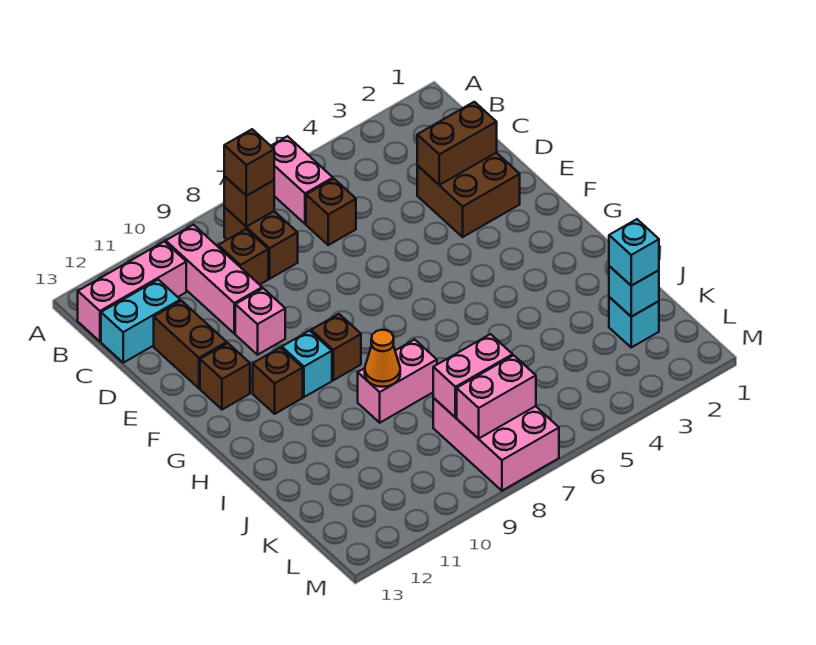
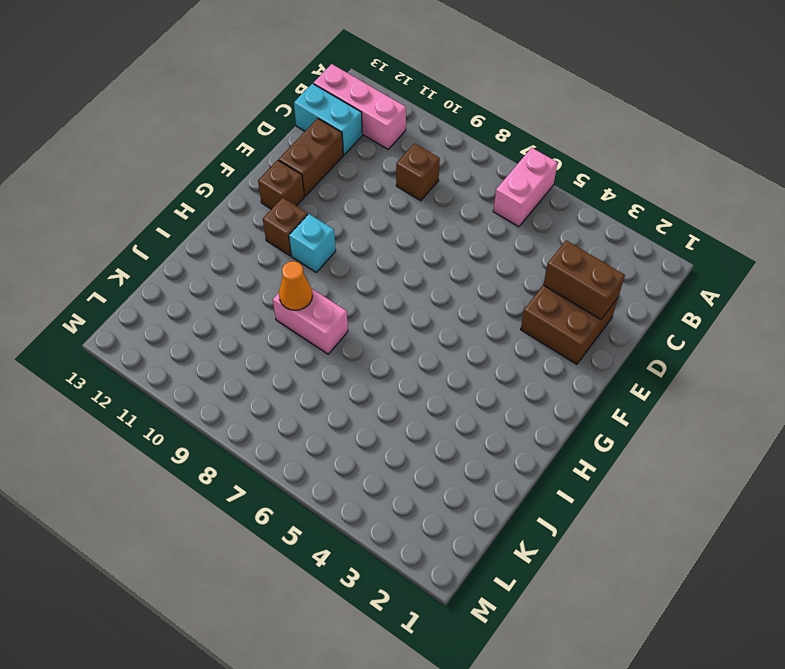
none -> brown 1x2 brick [224,207,298,279]
none -> pink 1x3 brick [166,225,262,333]
none -> brown 1x1 brick [306,179,356,245]

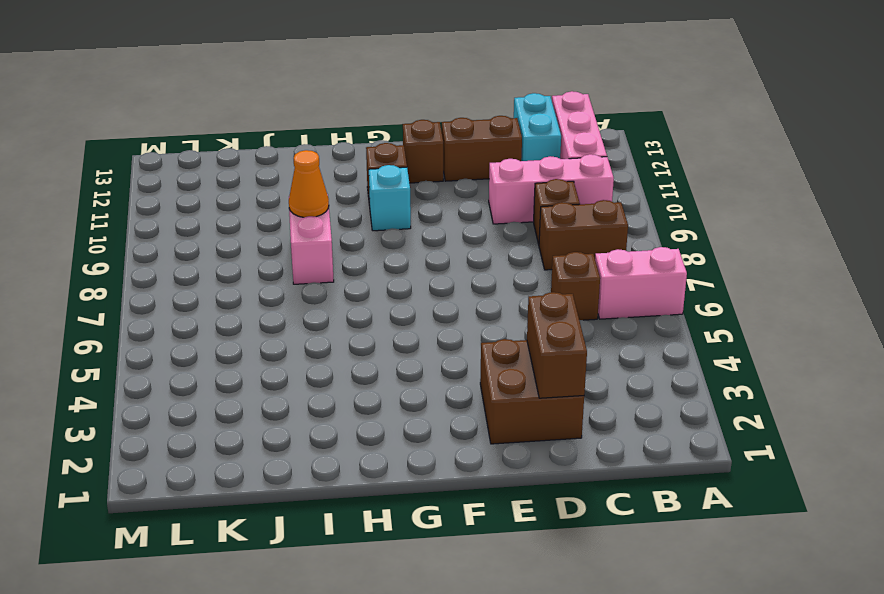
none -> pink 1x1 brick [235,288,285,355]
none -> brown 1x1 brick [311,314,361,380]
none -> cyan 1x1 brick [609,297,659,347]

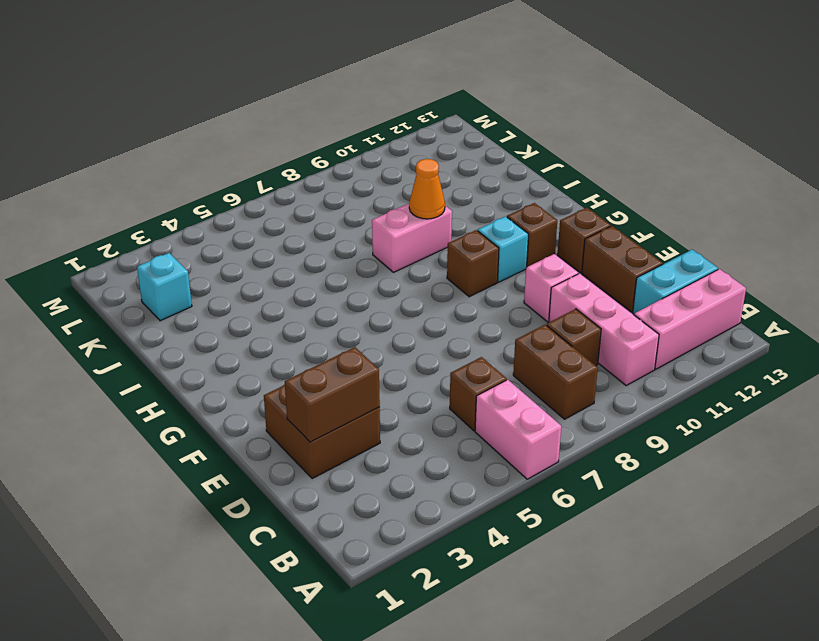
none -> pink 2x3 brick [433,398,559,491]
none -> brown 1x1 brick [224,176,274,227]
none -> cyan 1x1 brick [609,266,659,317]

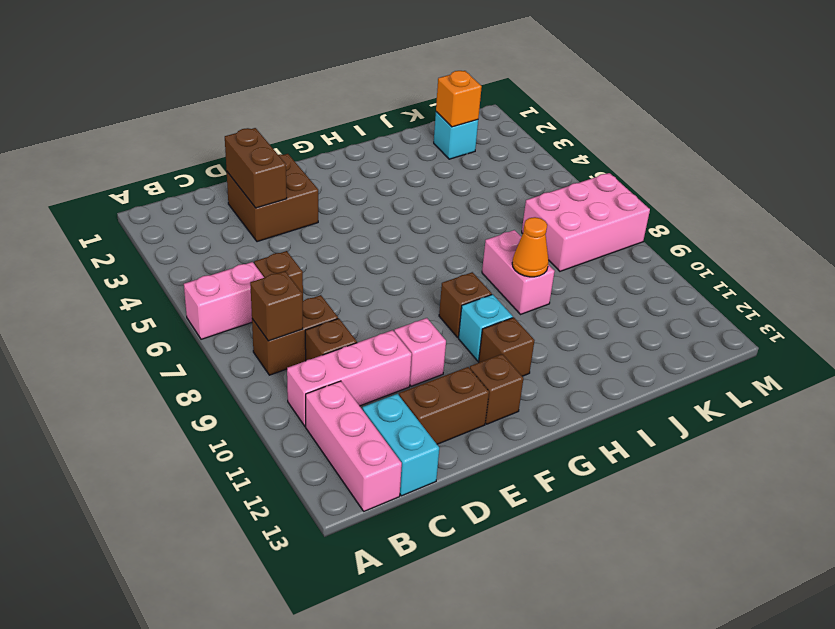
orange 1x1 brick [436,71,482,127] -> cyan 1x1 brick [609,266,659,317]
none -> pink 1x2 brick [433,334,513,417]
none -> pink 1x2 brick [457,355,536,439]
none -> brown 1x1 brick [224,129,274,196]

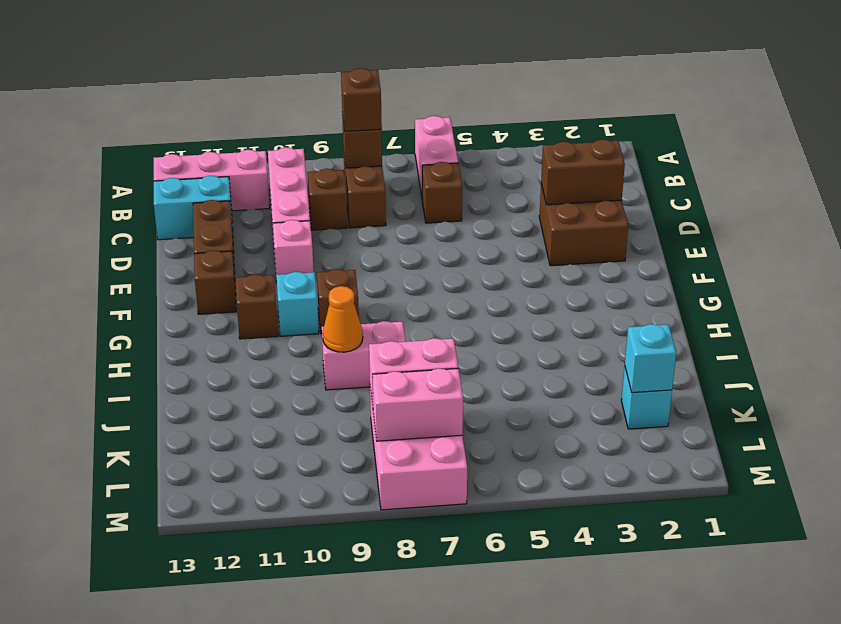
none -> cyan 1x1 brick [609,219,659,286]

